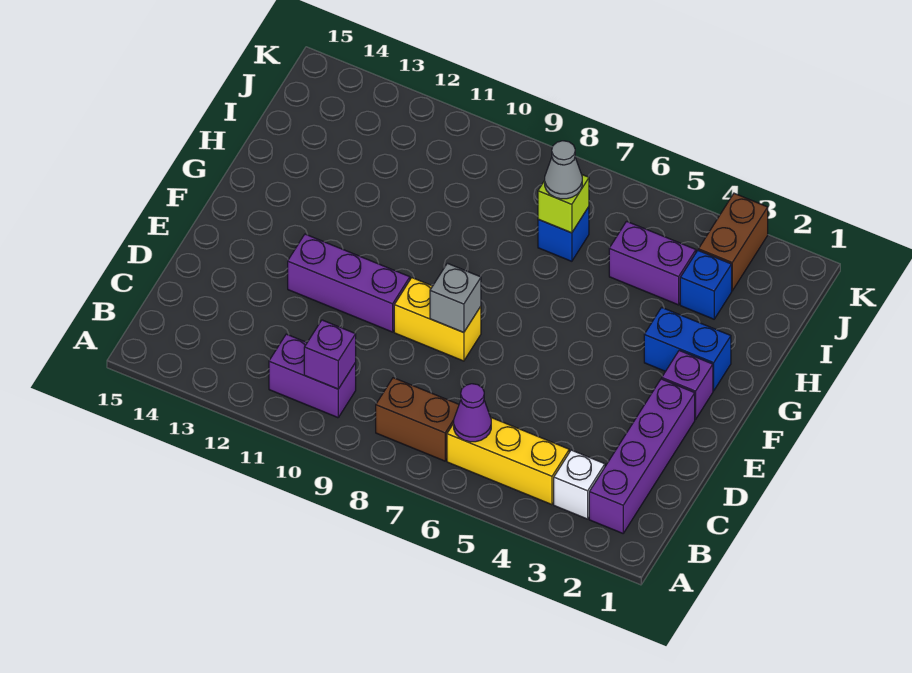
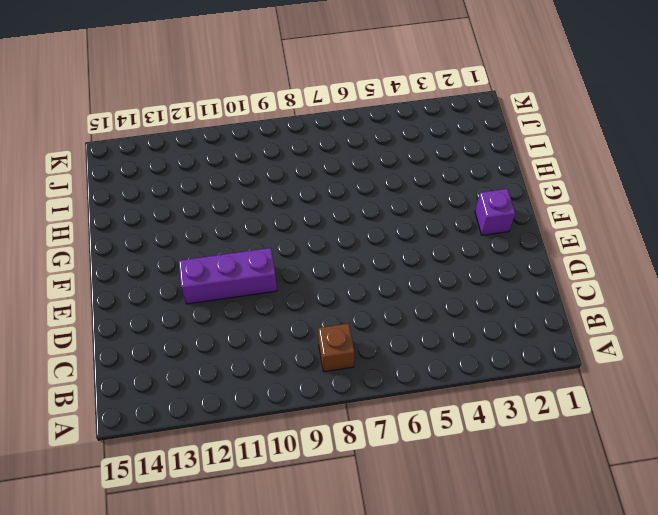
brown 1x1 brick [318,324,354,372] -> brown 1x2 brick [376,378,459,461]
none -> purple 1x4 brick [589,379,695,533]
none -> white 1x1 brick [554,450,605,519]
none -> yellow 1x3 brick [447,418,569,505]

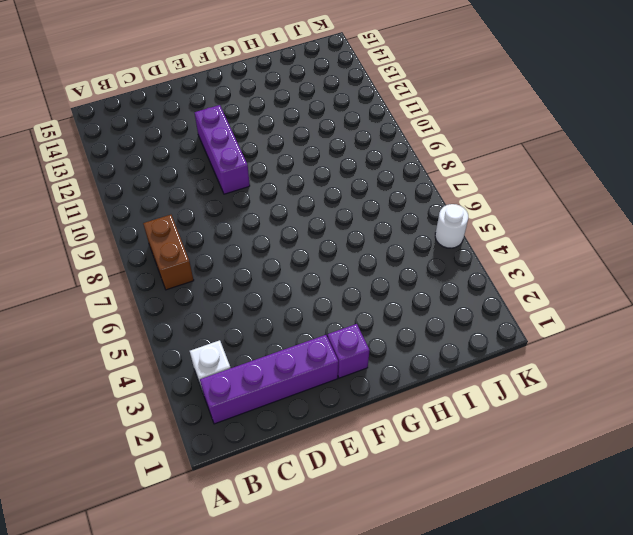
white 1x1 round brick [435,204,468,248] -> none
none -> yellow 1x3 brick [447,418,569,505]
none -> purple 1x2 brick [269,334,356,418]
none -> yellow 1x2 brick [394,278,481,361]

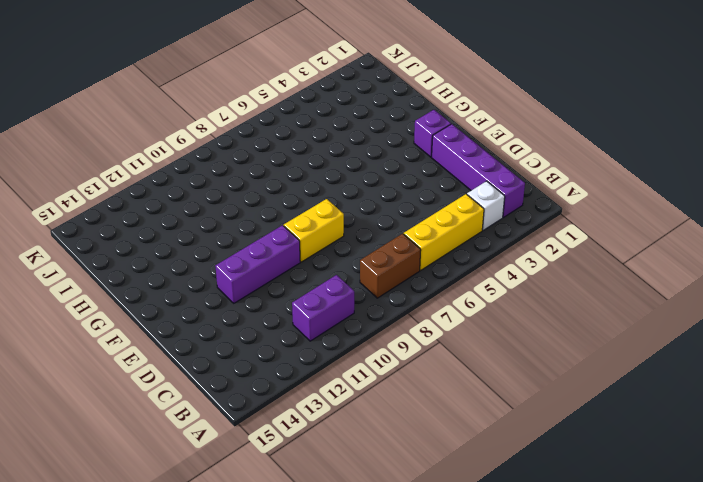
none -> blue 1x2 brick [644,307,731,391]
none -> blue 1x1 brick [680,251,732,319]
none -> purple 1x2 brick [609,221,696,305]

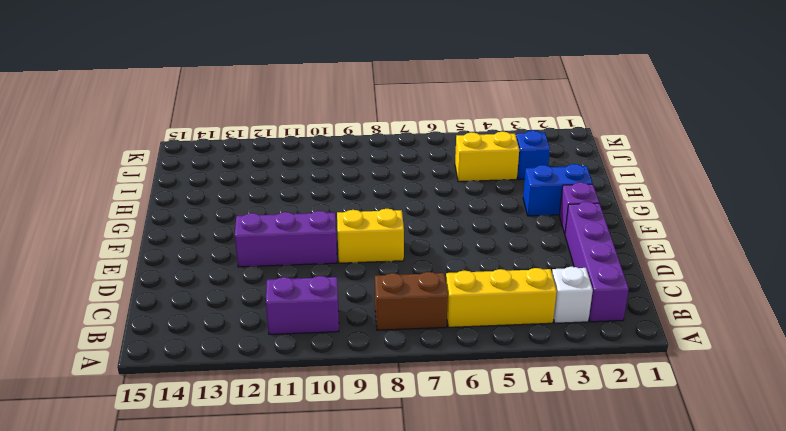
yellow 1x2 brick [455,132,519,182] -> purple 1x2 brick [609,221,696,305]
none -> blue 1x1 brick [538,207,589,261]
none -> brown 1x2 brick [698,193,768,291]
none -> purple 1x1 cone [454,384,491,442]

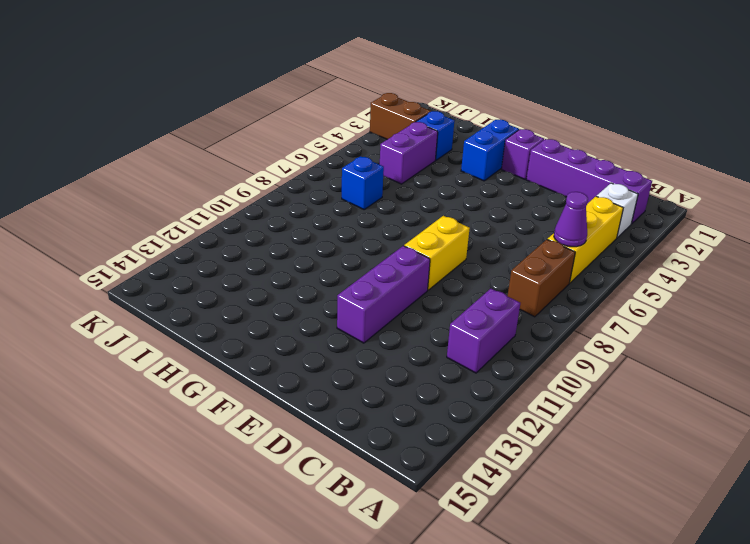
none -> purple 1x1 brick [304,320,356,389]
none -> grey 1x1 brick [430,263,481,333]
none -> lime 1x1 brick [538,175,589,233]

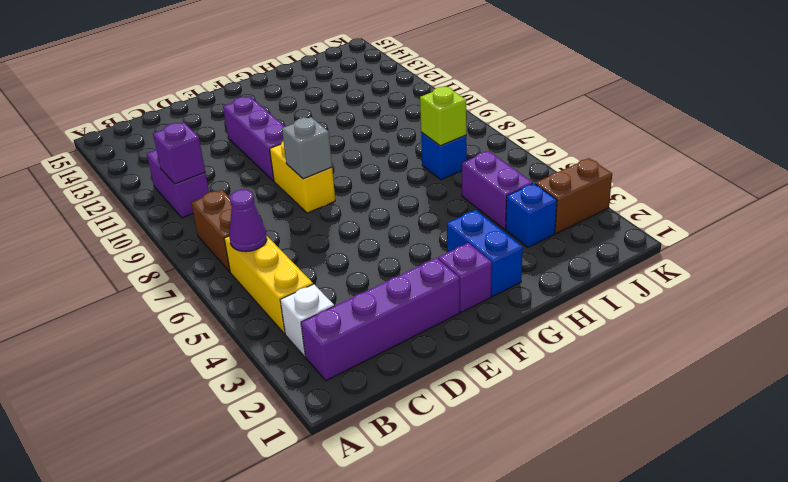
none -> grey 1x1 cone [545,141,582,199]

